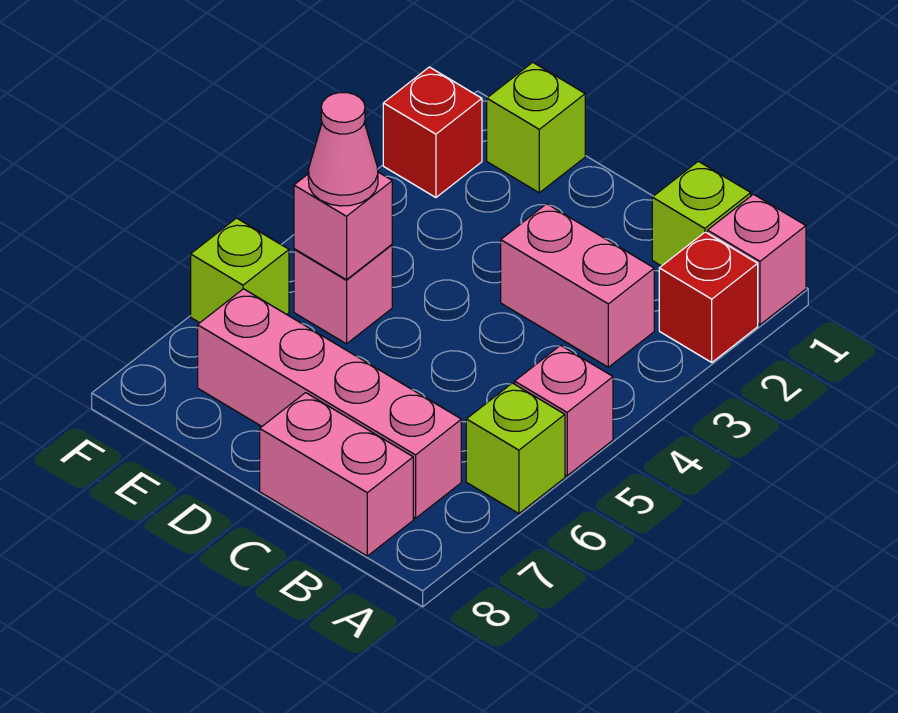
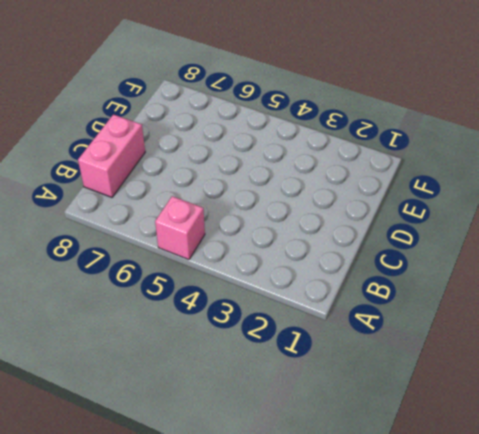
none -> pink 1x1 brick [707,194,806,325]
none -> red 1x1 brick [659,232,758,362]
none -> lime 1x1 brick [466,383,565,513]

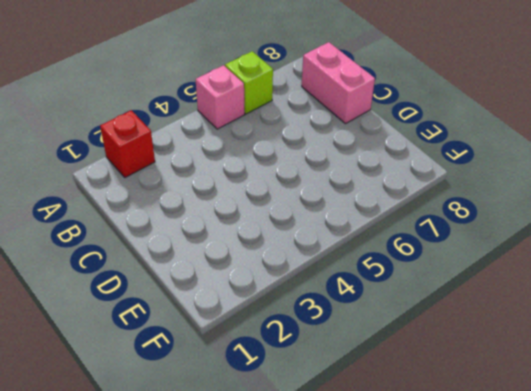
none -> pink 1x1 brick [707,194,806,325]
none -> lime 1x1 brick [652,161,751,266]
none -> pink 1x2 brick [501,204,654,367]

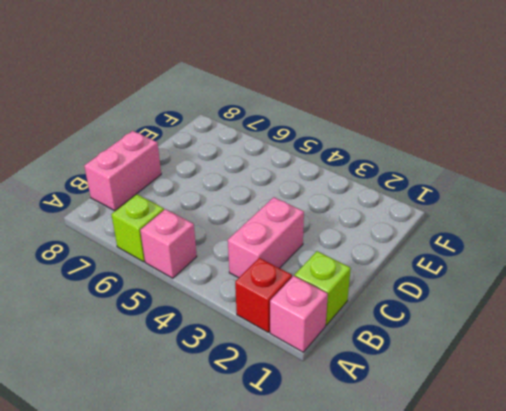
none -> pink 1x4 brick [198,289,461,518]
none -> lime 1x1 brick [487,62,585,193]
none -> pink 1x1 brick [294,245,392,344]

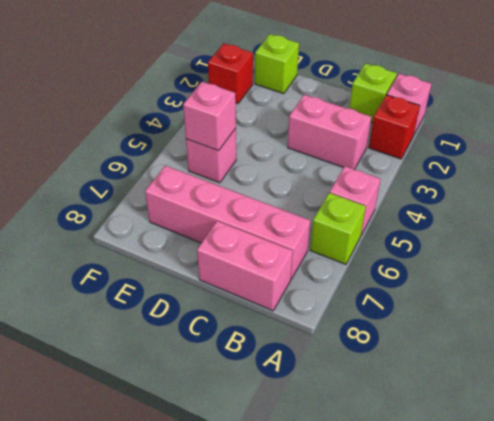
none -> lime 1x1 brick [191,218,289,323]
none -> pink 1x1 cone [308,93,378,206]

